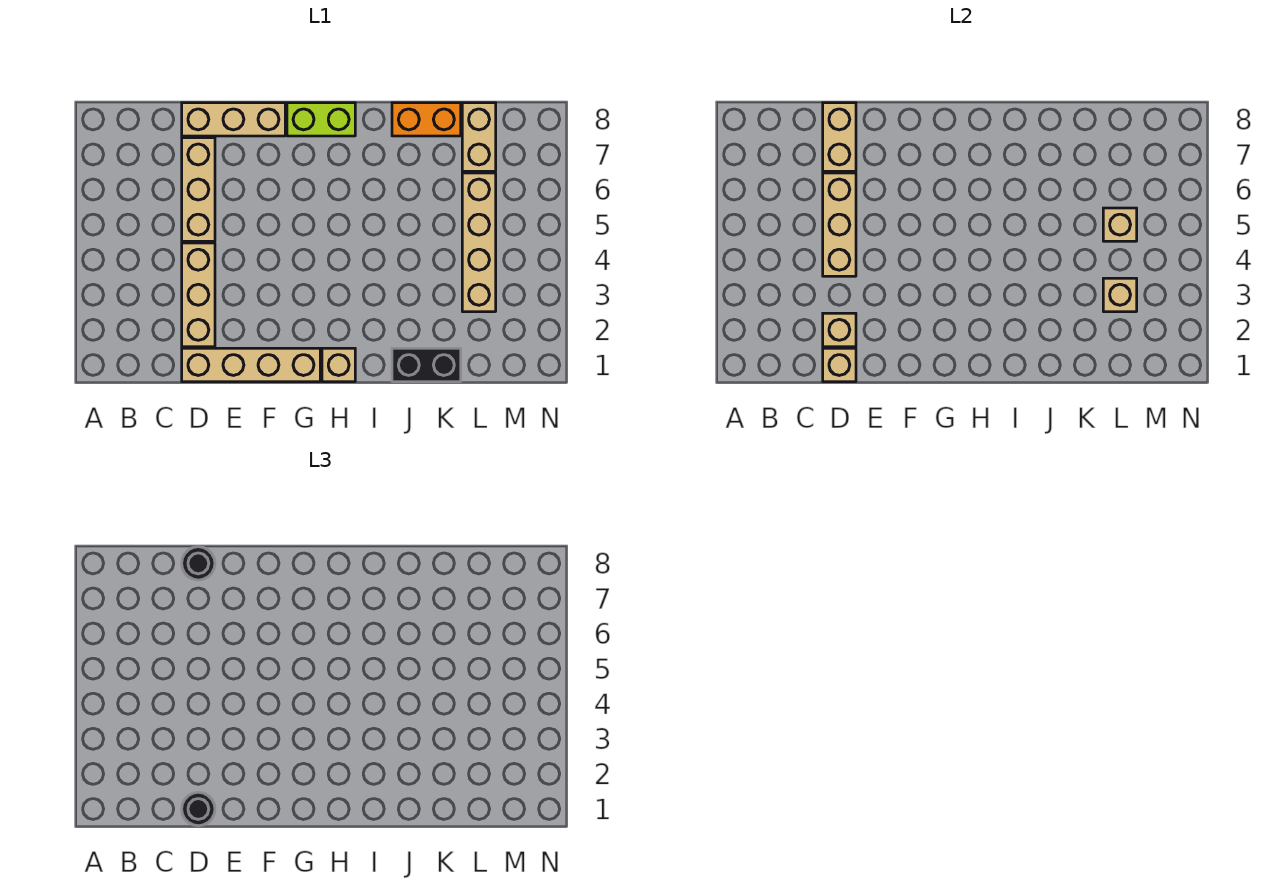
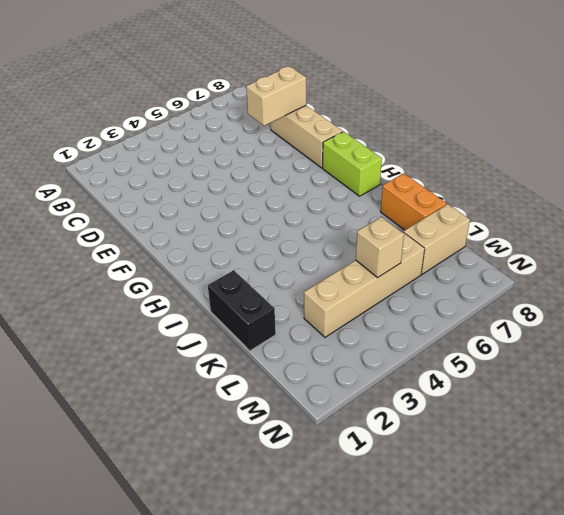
none -> tan 1x4 brick [182,348,320,382]
none -> tan 1x3 brick [182,243,215,347]
none -> tan 1x3 brick [182,138,215,241]

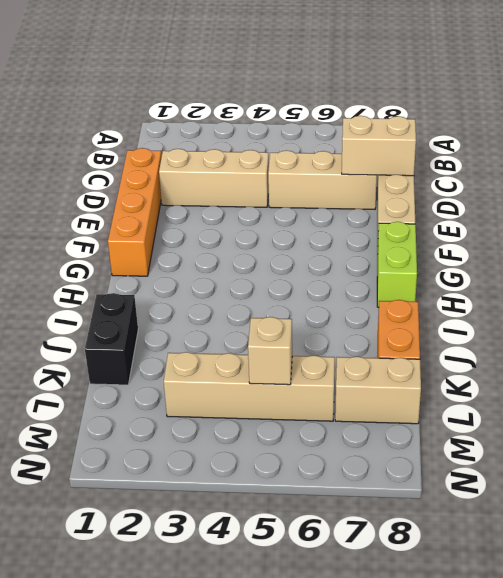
orange 1x4 brick [108,148,162,276] -> tan 1x4 brick [182,348,320,382]
none -> tan 1x1 brick [322,348,355,382]
none -> tan 1x1 brick [823,348,856,382]
none -> tan 1x1 brick [823,313,856,347]

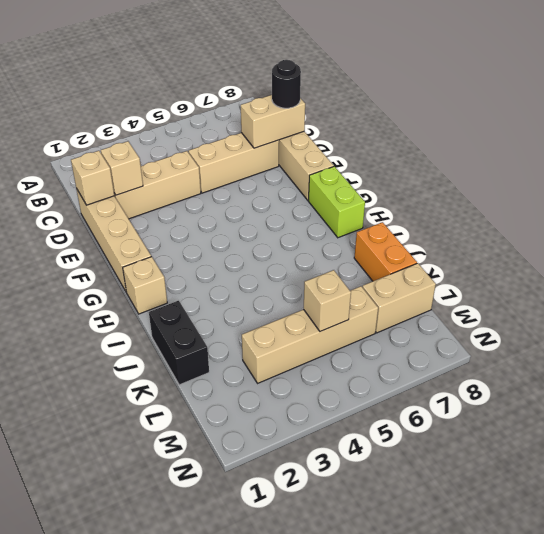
none -> tan 1x3 brick [823,173,856,276]
none -> tan 1x1 brick [1103,278,1137,312]
none -> black 1x1 round brick [182,792,215,826]

